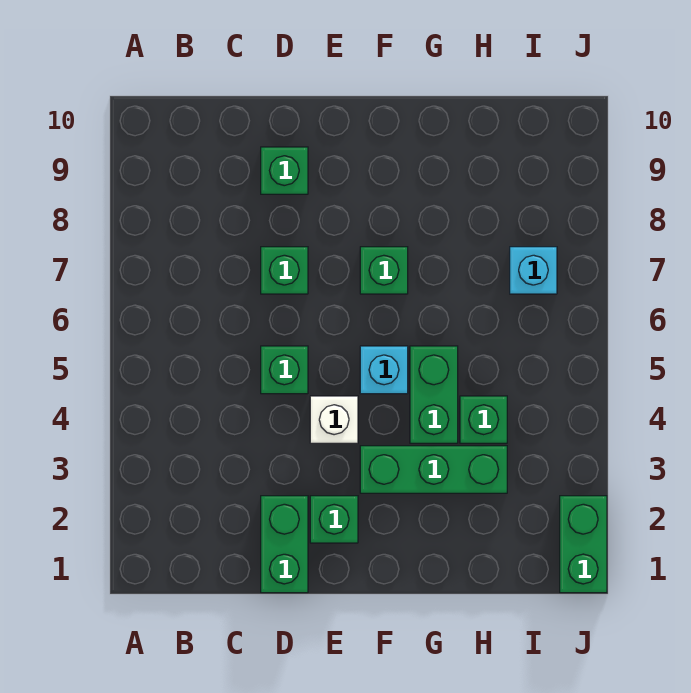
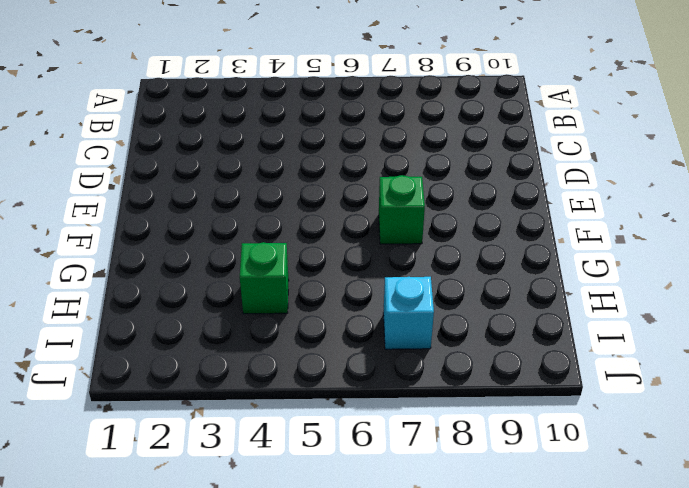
none -> green 1x2 brick [261,496,308,593]
none -> green 1x1 brick [261,346,308,394]
none -> green 1x1 brick [261,247,308,294]

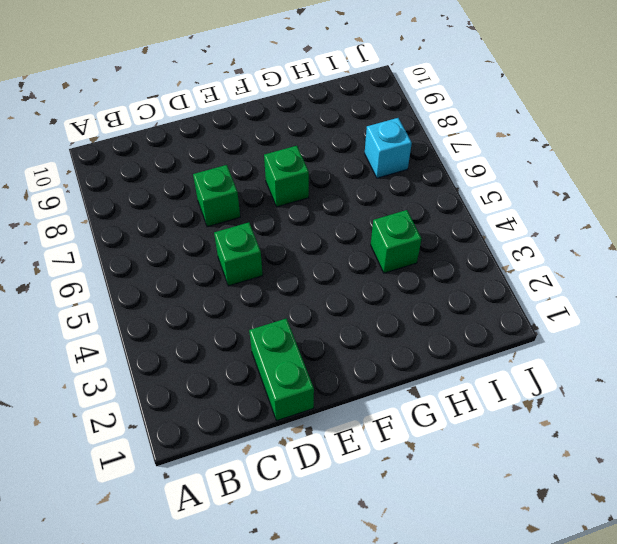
none -> green 1x1 brick [261,147,308,194]
none -> green 1x1 brick [310,496,358,543]
none -> white 1x1 brick [310,396,358,443]

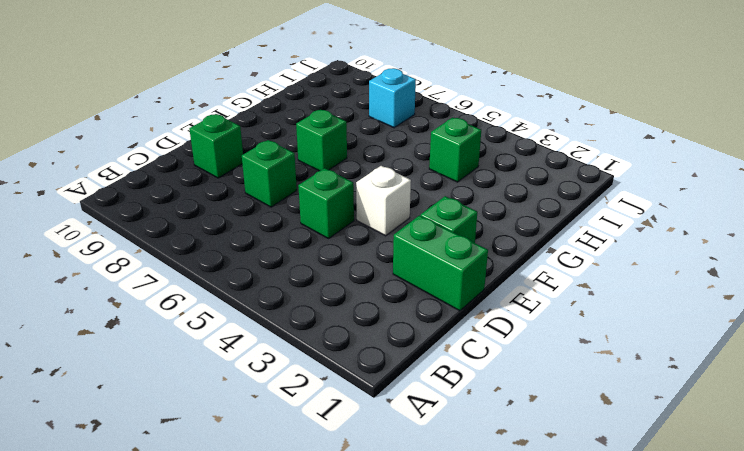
none -> green 1x3 brick [360,446,507,493]
none -> cyan 1x1 brick [360,346,408,394]
none -> green 1x2 brick [410,346,458,443]

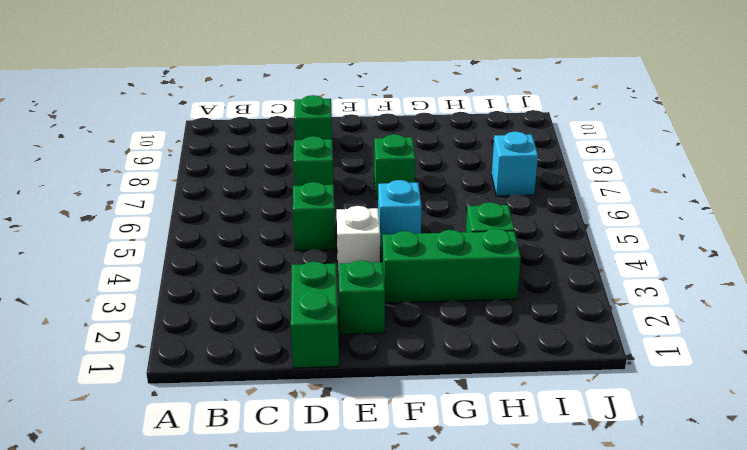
none -> green 1x2 brick [410,346,458,443]
none -> green 1x2 brick [560,496,607,593]

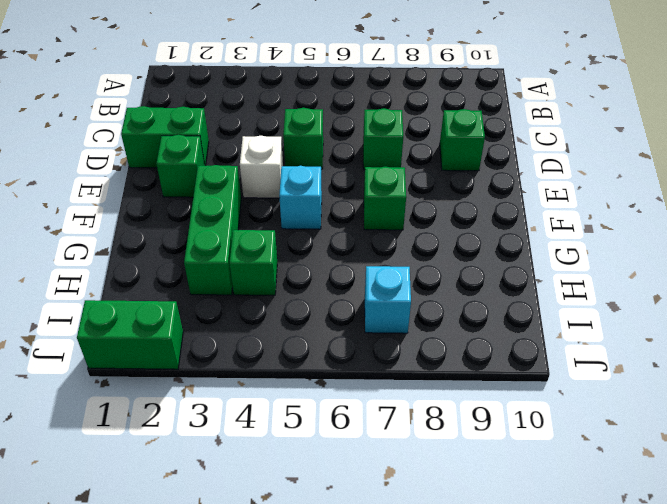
none -> green 1x2 brick [410,346,458,443]

